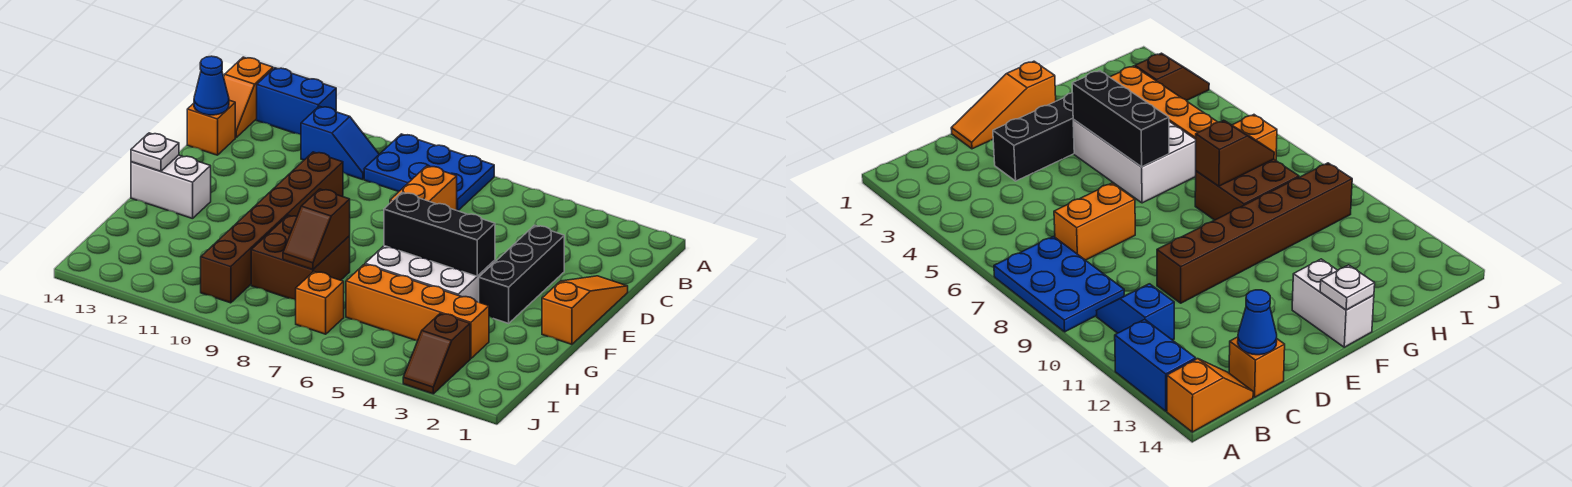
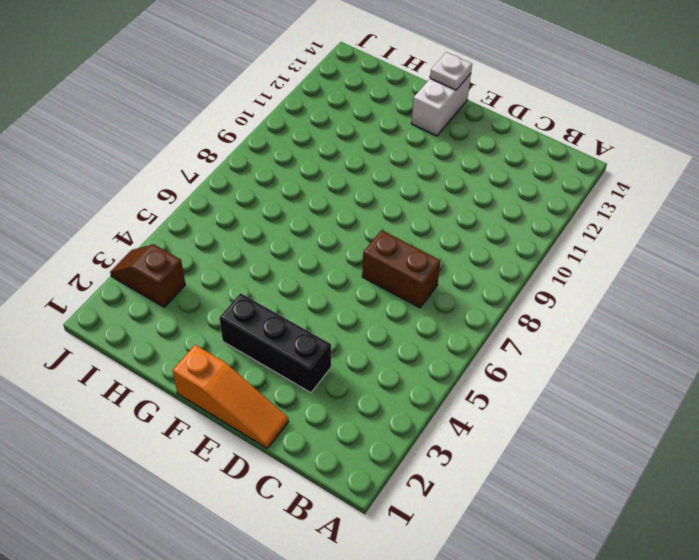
brown 1x2 brick [362,230,441,308] -> orange 1x2 brick [390,166,457,210]
none -> blue 2x3 plate [364,134,494,211]
none -> blue 1x2 brick [257,68,336,135]
none -> orange 1x2 slope [224,57,273,138]

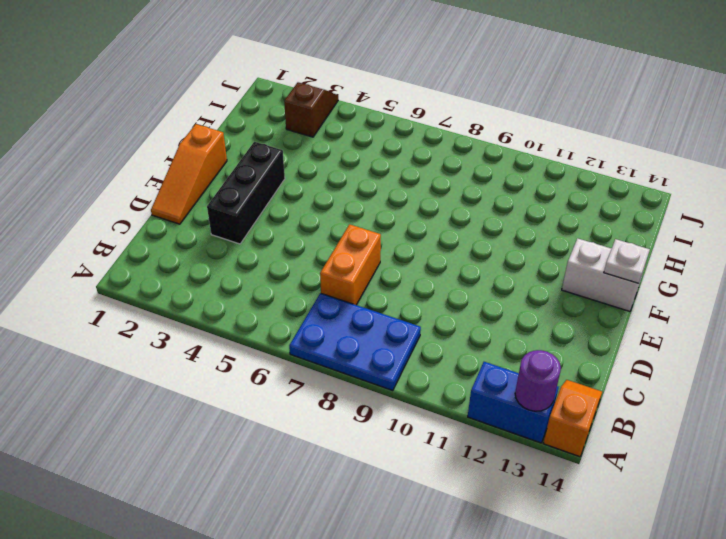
purple 1x1 round brick [515,350,561,411] -> none
none -> blue 1x2 slope [301,106,379,180]
none -> orange 1x1 brick [187,100,235,155]
none -> brown 1x6 brick [201,152,343,303]

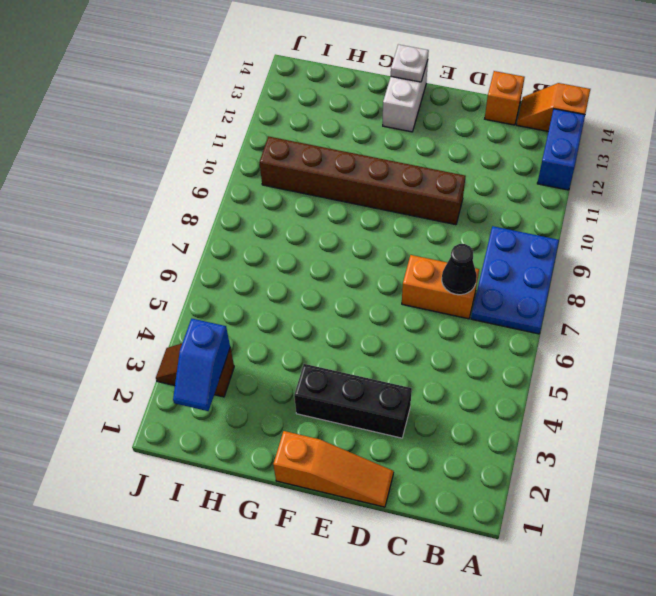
black 1x1 cone [442,244,477,295] -> none
blue 1x2 slope [173,319,230,411] -> blue 1x2 slope moved to [301,106,379,180]
none -> white 2x3 brick [365,246,495,302]
none -> brown 2x2 brick [251,215,350,300]
none -> orange 1x4 brick [346,264,489,359]

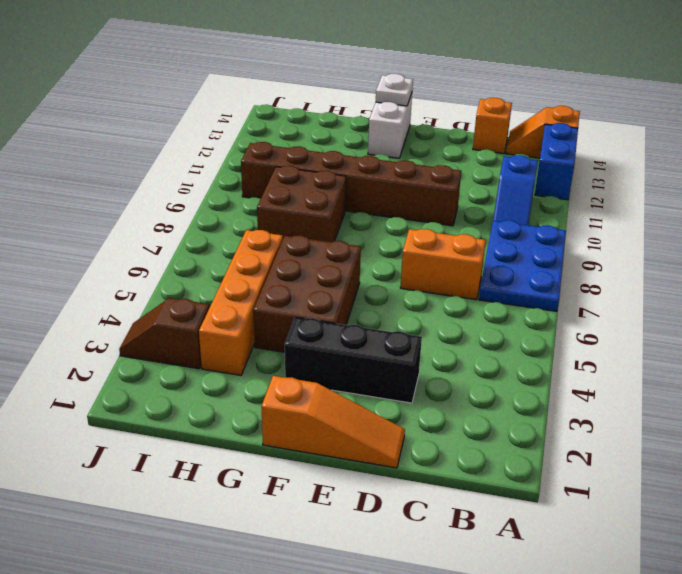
brown 2x3 brick [253,235,361,352] -> white 2x3 brick [365,246,495,302]
none -> orange 1x1 brick [296,271,344,334]
none -> blue 1x1 cone [194,56,229,115]
none -> black 1x3 brick [384,193,495,276]

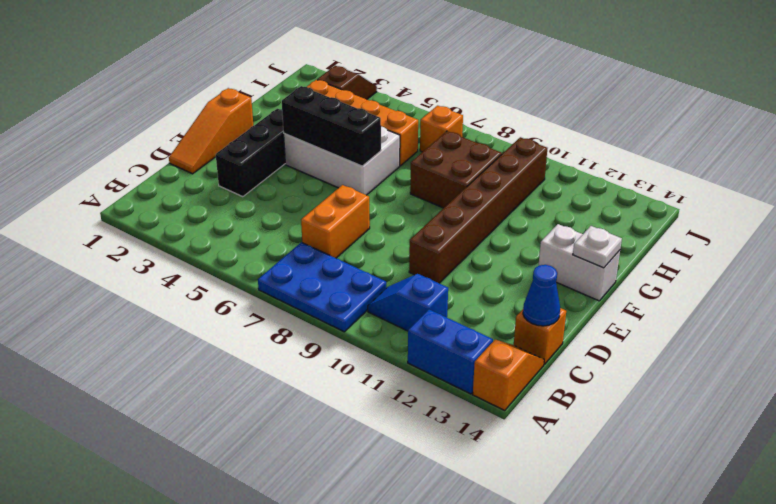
none -> brown 1x2 slope [283,189,350,269]

